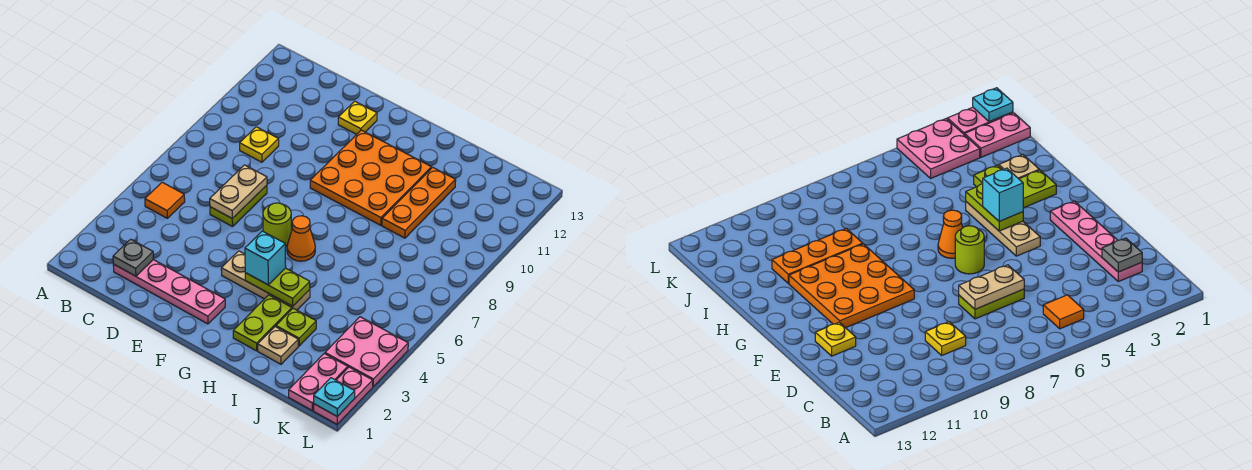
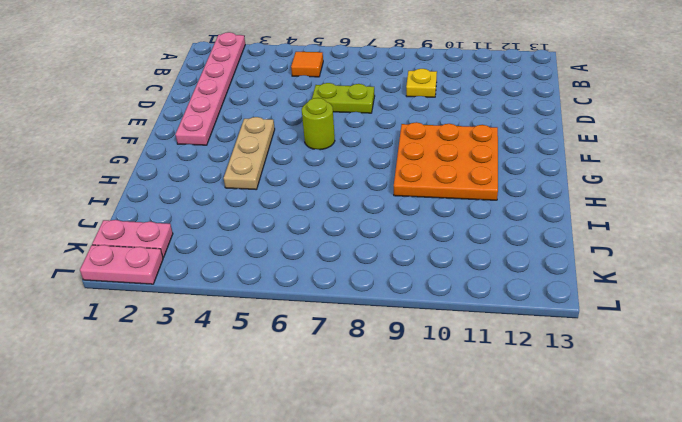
pink 1x6 plate [175,32,245,145] -> pink 1x4 plate [113,260,225,324]
none -> yellow 1x1 plate [338,101,377,134]
none -> orange 1x1 cone [287,216,315,261]
none -> lime 1x2 plate [233,295,292,351]

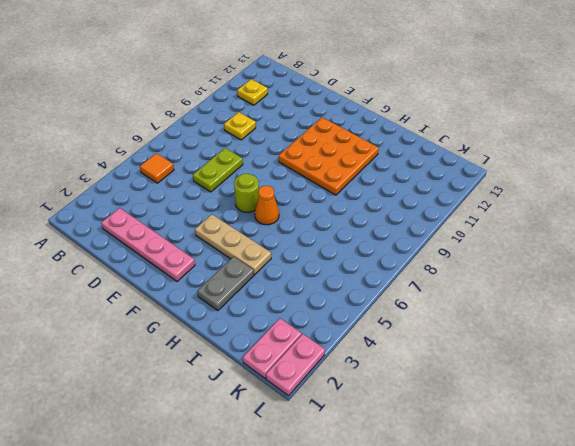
yellow 1x1 plate [237,79,268,105] -> yellow 1x1 plate moved to [338,101,377,134]
grey 1x2 plate [197,257,254,311] -> lime 1x2 plate [233,295,292,351]
none -> tan 1x1 plate [258,327,298,364]
none -> lime 1x1 plate [276,308,316,346]
none -> orange 1x3 plate [382,167,456,238]

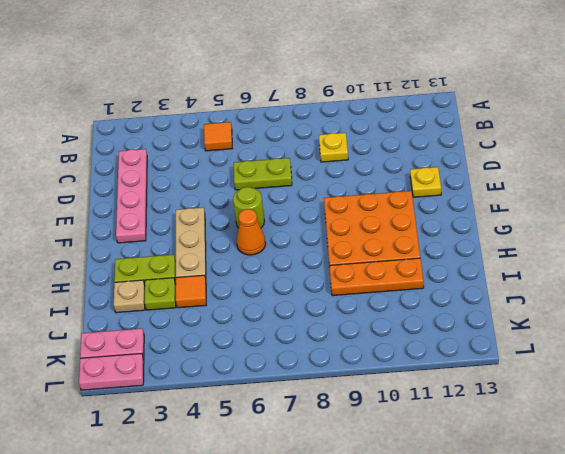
orange 1x1 tile [175,275,206,308] -> none
none -> pink 2x2 plate [325,317,408,386]
none -> grey 1x1 plate [113,239,153,276]
none -> tan 1x2 plate [210,165,267,219]

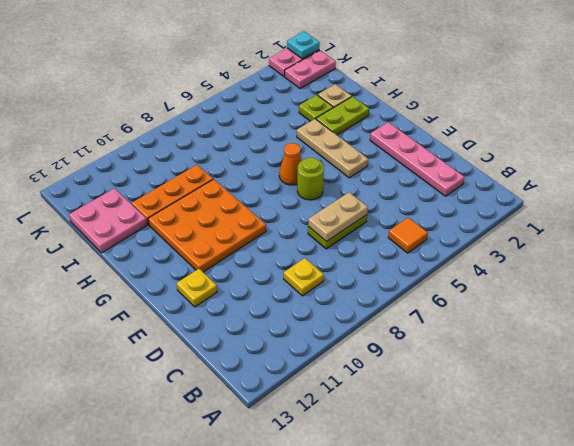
pink 2x2 plate [69,188,147,253] -> pink 2x2 plate moved to [325,317,408,386]
none -> grey 1x1 plate [113,239,153,276]
none -> lime 1x2 plate [245,268,310,306]
none -> cyan 1x1 brick [245,231,286,285]

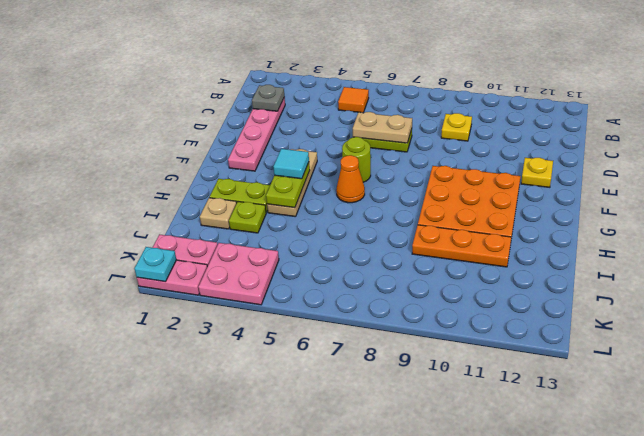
cyan 1x1 tile [273,149,309,179] -> cyan 1x1 brick [245,231,286,285]

